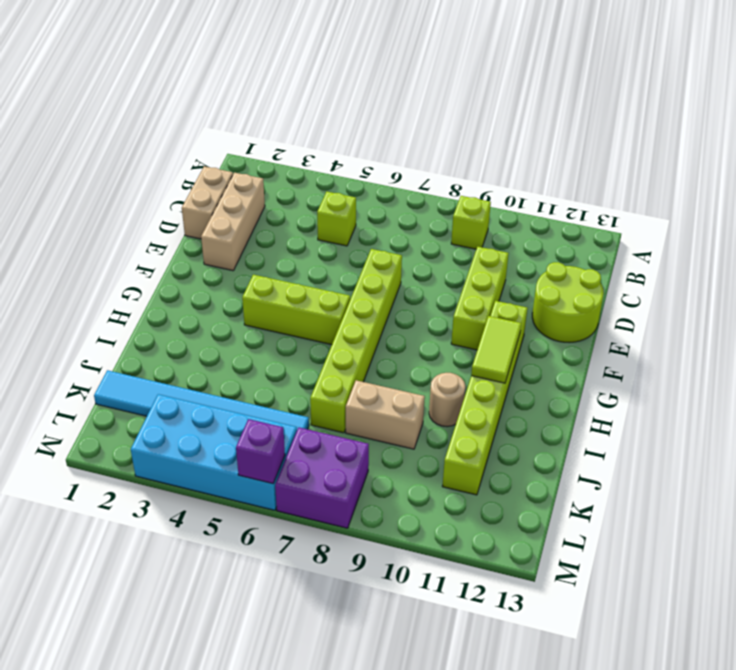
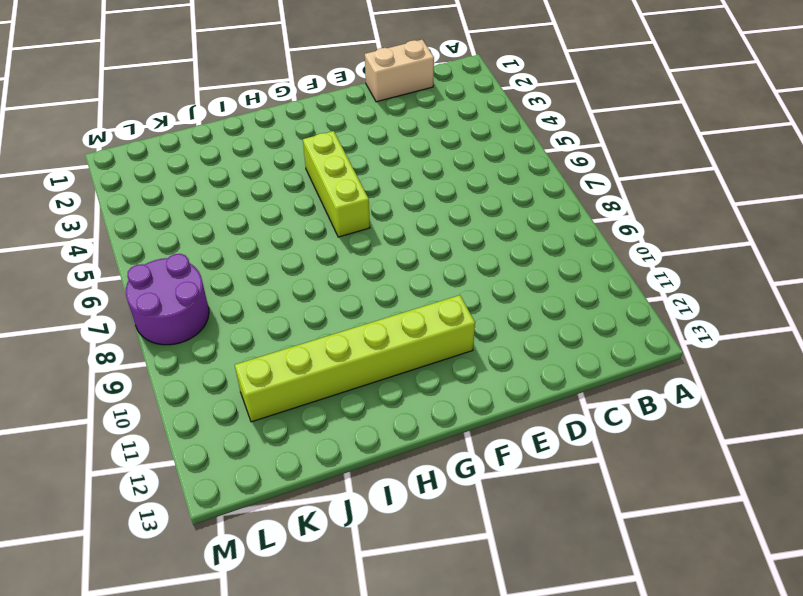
purple 2x2 round brick [126,254,209,345] -> purple 2x2 brick [275,427,369,528]
none -> lime 1x1 brick [451,196,491,249]
none -> tan 1x3 brick [201,173,265,271]
none -> lime 1x1 brick [317,192,356,246]

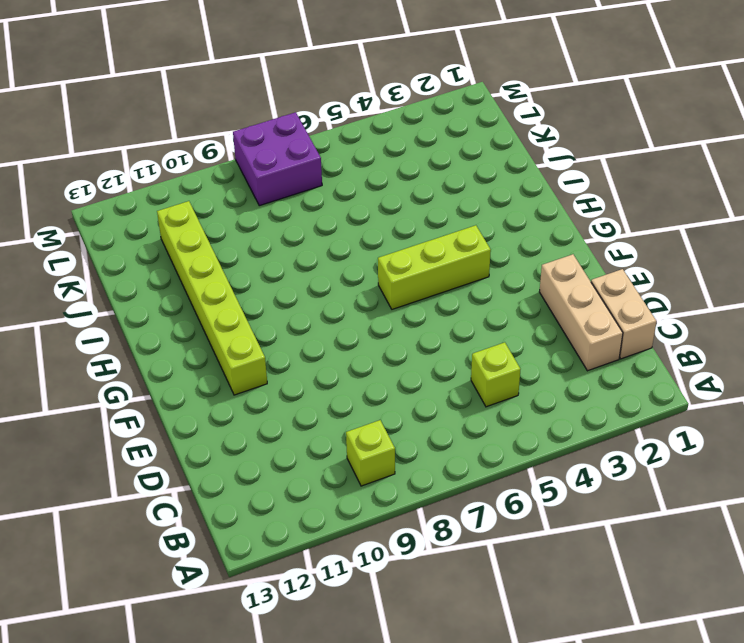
none -> lime 1x3 brick [451,247,509,350]
none -> lime 2x2 round brick [532,262,604,343]
none -> lime 1x6 brick [310,249,402,433]

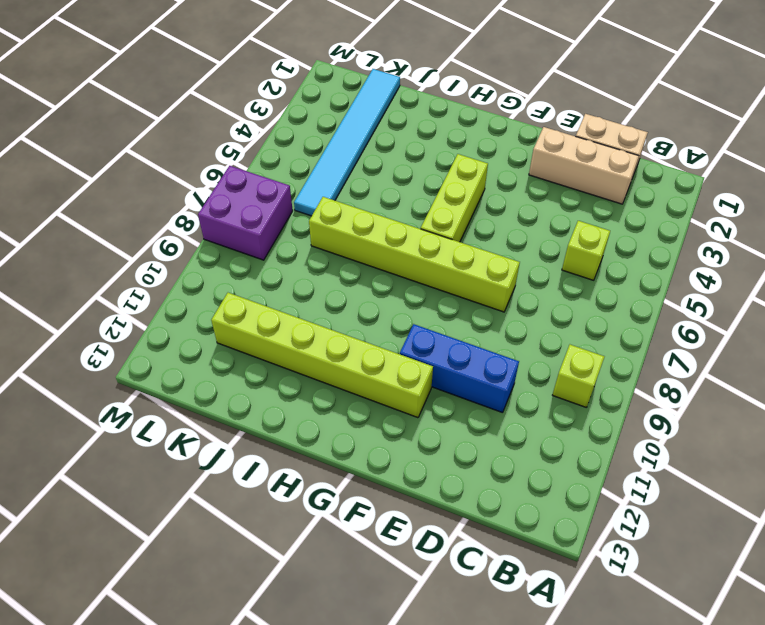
blue 1x3 brick [400,324,519,413] -> lime 1x3 brick [451,247,509,350]
none -> lime 2x2 round brick [532,262,604,343]
none -> tan 1x1 round brick [429,373,465,427]
none -> tan 1x2 brick [346,380,425,449]

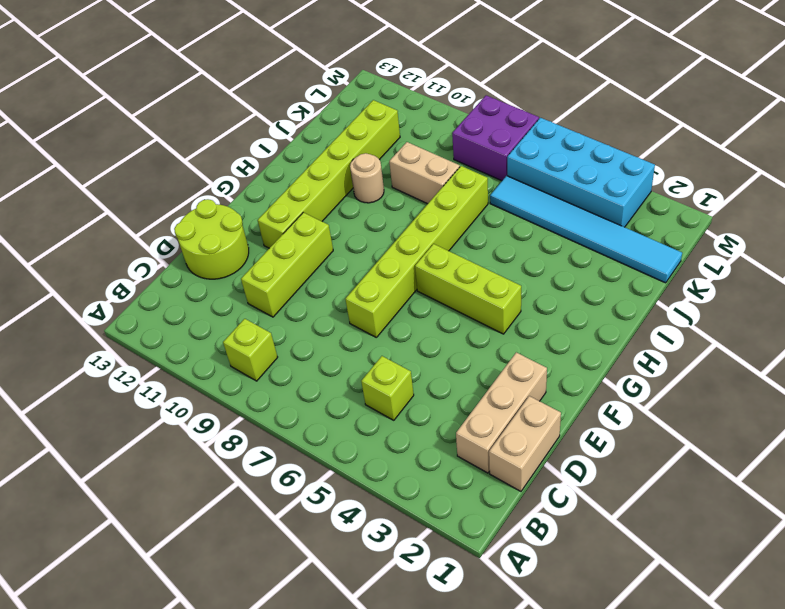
none -> lime 1x2 tile [471,316,521,383]
none -> purple 1x1 brick [236,419,285,484]

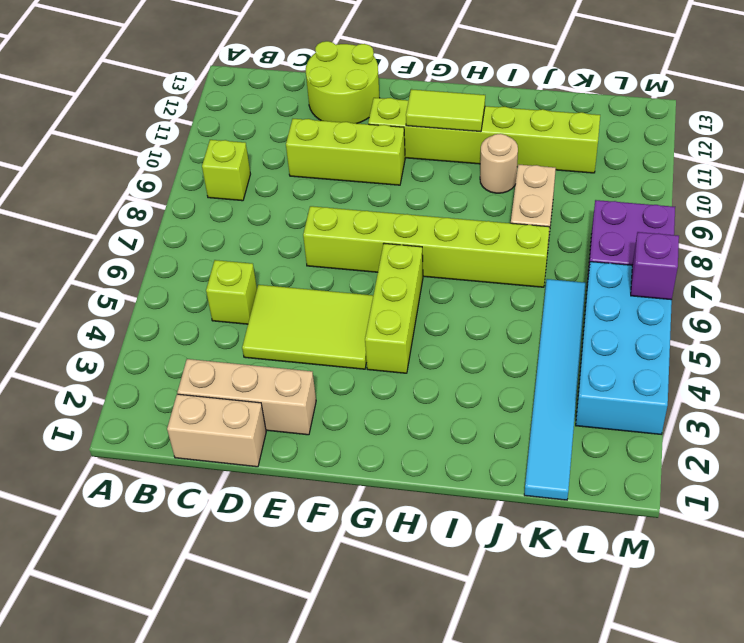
lime 2x3 tile [242,285,373,369] -> none

